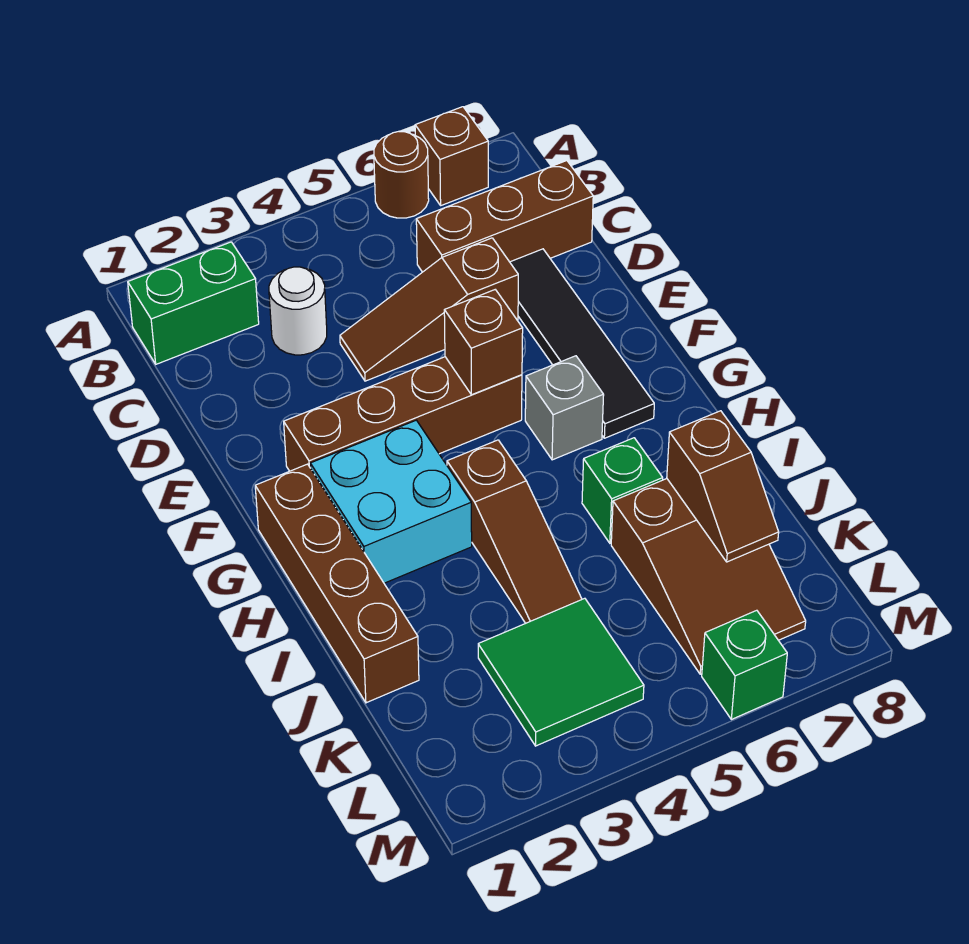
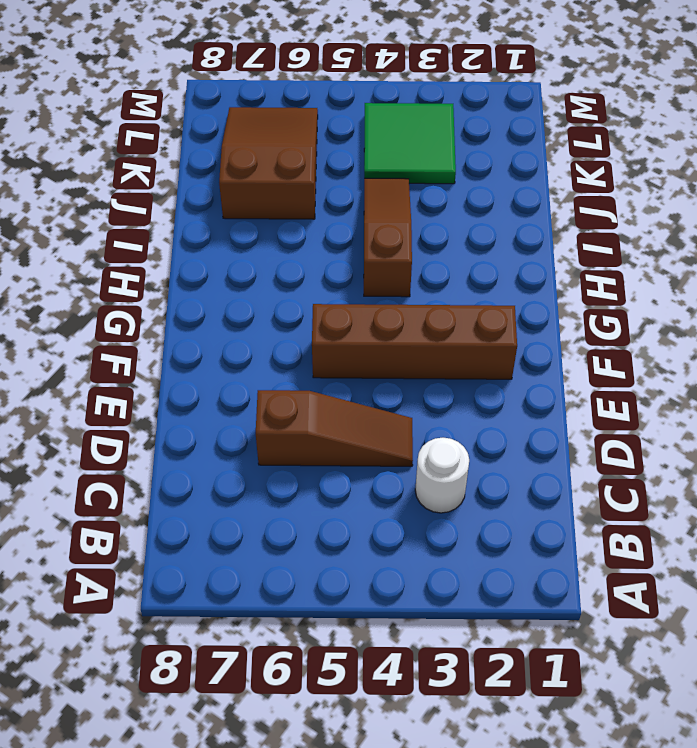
none -> brown 1x1 round brick [374,131,429,218]
none -> brown 1x1 brick [415,107,488,205]
none -> green 1x2 brick [128,242,259,364]

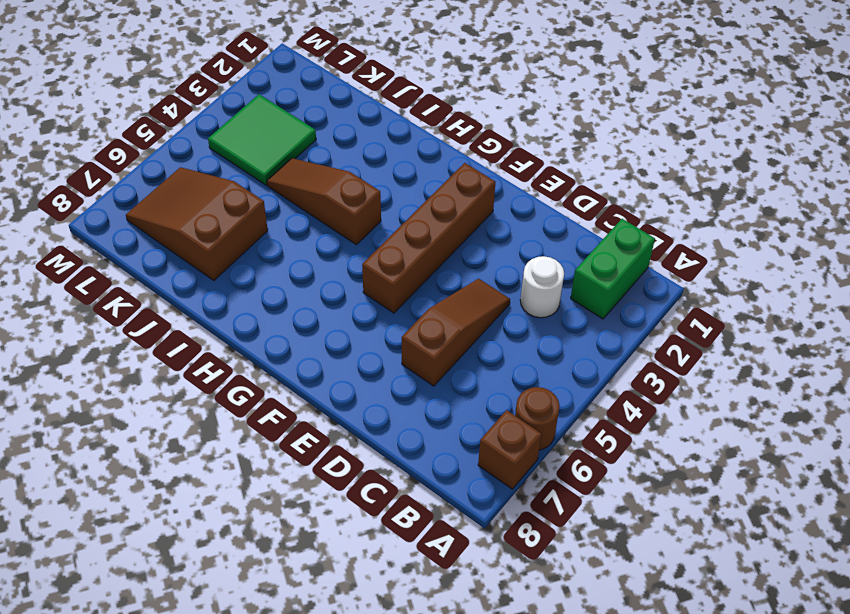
none -> brown 1x3 brick [416,161,593,272]
none -> black 1x4 tile [510,249,654,438]
none -> brown 1x4 brick [255,464,419,703]

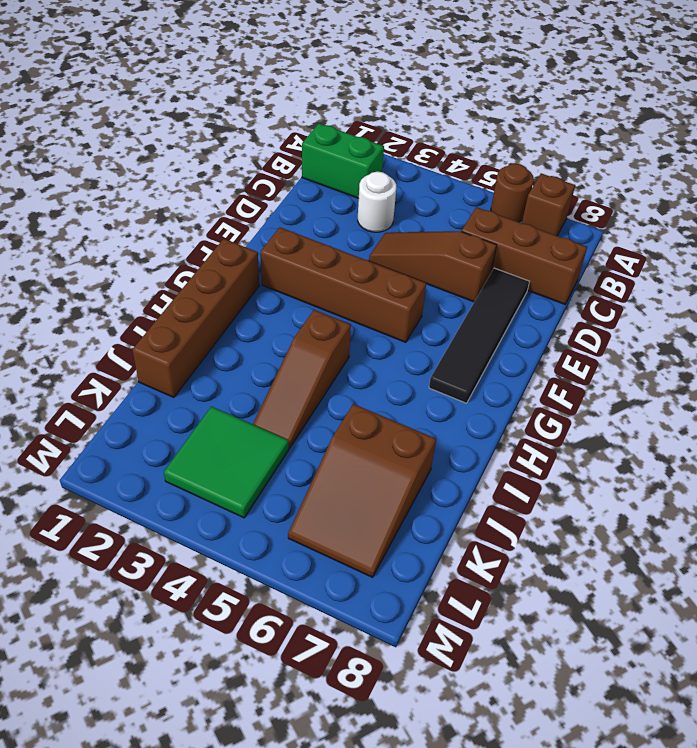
none -> cyan 2x2 brick [310,420,472,583]
none -> grey 1x1 brick [525,356,604,460]
none -> green 1x1 brick [582,438,663,543]

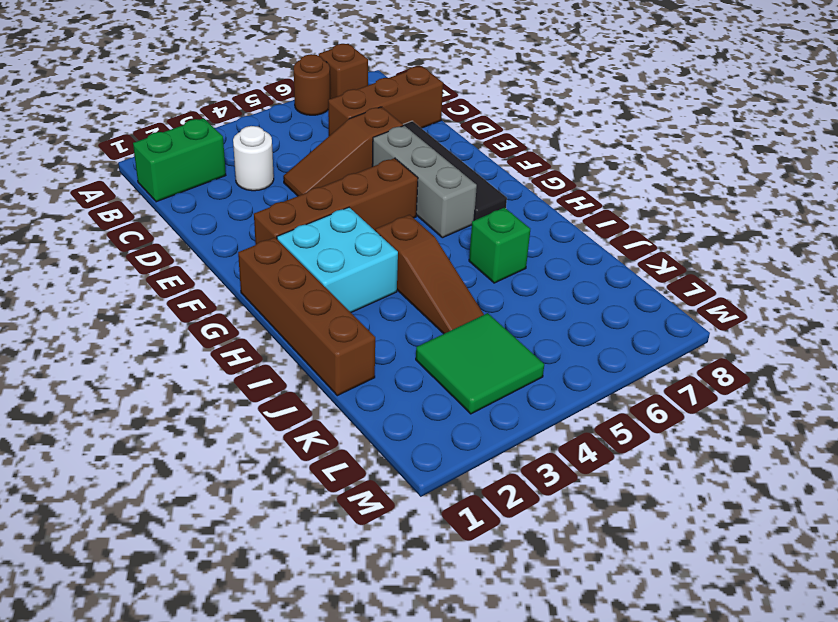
grey 1x3 brick [372,126,477,238] -> grey 1x1 brick [525,356,604,460]
none -> brown 2x3 slope [611,479,806,674]
none -> green 1x1 brick [702,610,787,719]
none -> brown 1x1 brick [444,290,523,395]

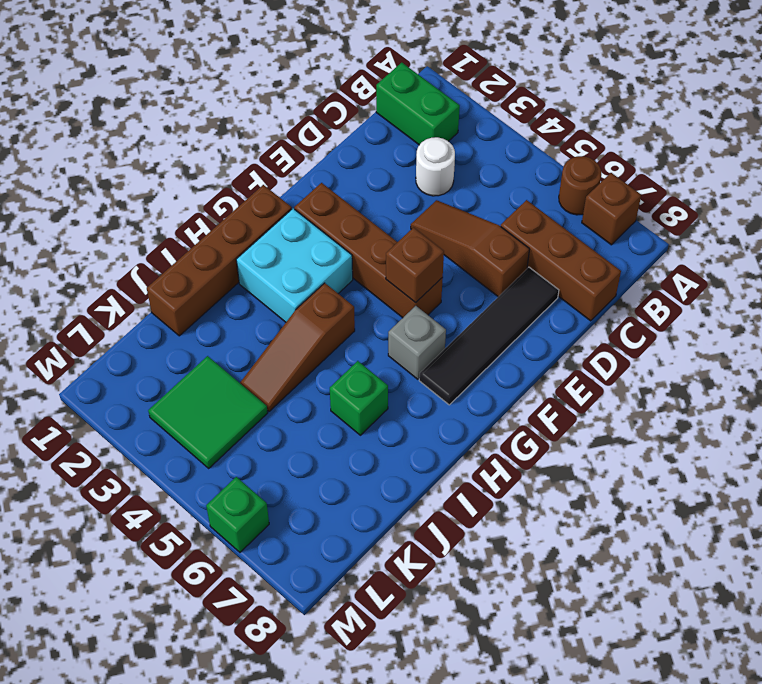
none -> brown 2x3 slope [611,479,806,674]
none -> brown 1x2 slope [667,411,779,562]

